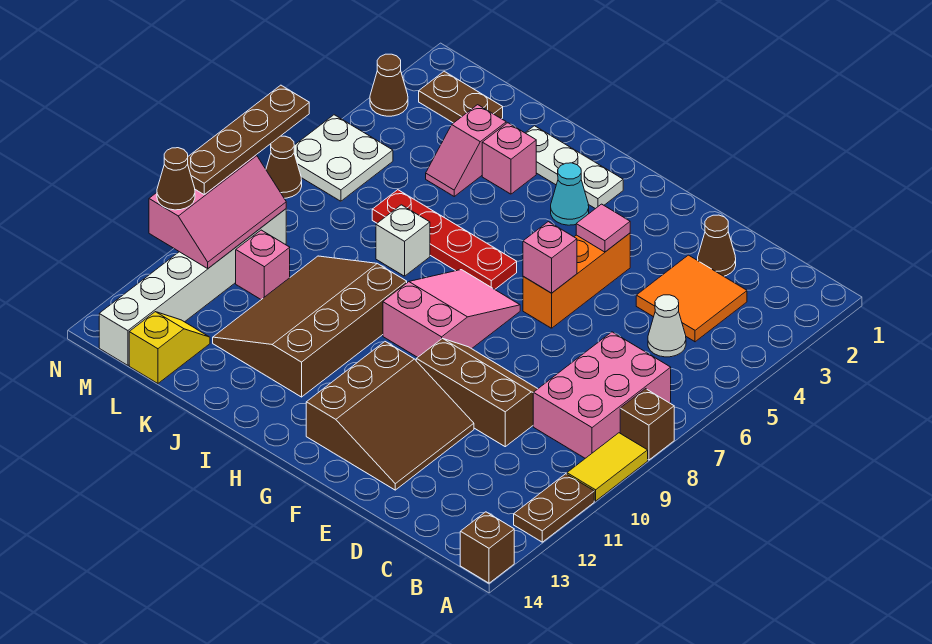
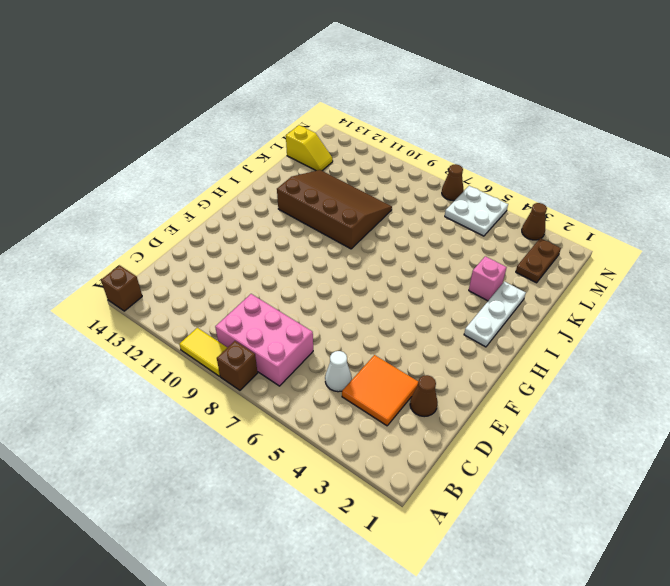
none -> brown 1x2 plate [514,474,594,542]
none -> brown 2x3 slope [416,339,538,447]
none -> brown 3x3 slope [306,342,474,490]
none -> orange 1x3 brick [523,233,630,328]

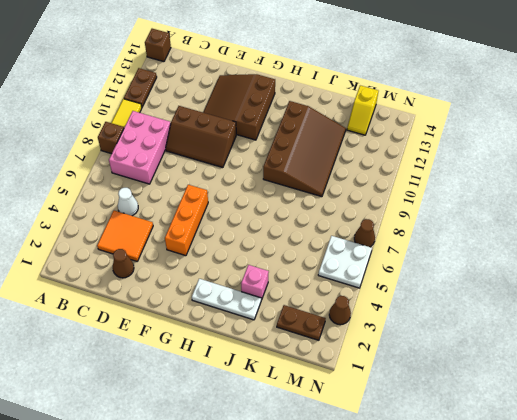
none -> pink 2x3 slope [383,270,520,357]
none -> cyan 1x1 cone [551,163,589,225]
none -> red 1x4 plate [372,190,517,289]
none -> white 1x1 brick [376,205,430,276]

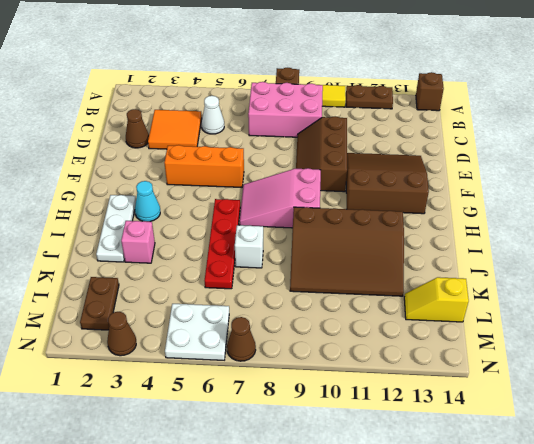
none -> pink 1x2 slope [426,105,506,196]
none -> pink 1x1 brick [236,230,290,300]
none -> white 1x6 brick [99,209,286,365]
none -> pink 1x1 tile [576,204,630,252]

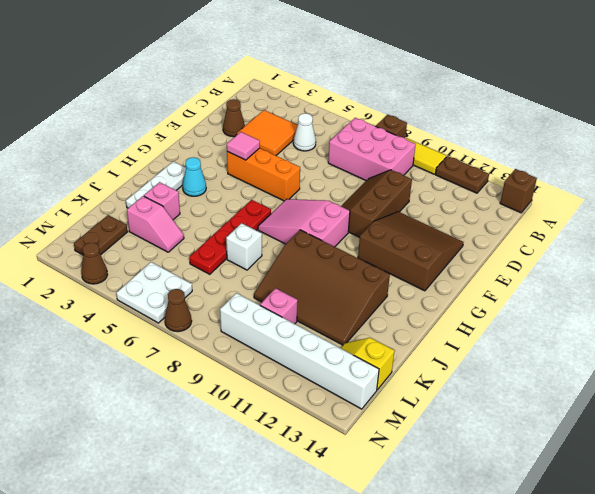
none -> pink 1x1 brick [523,222,577,293]
none -> pink 2x3 slope [149,155,286,268]
none -> brown 1x4 plate [188,85,309,194]
none -> brown 1x1 cone [157,148,195,210]

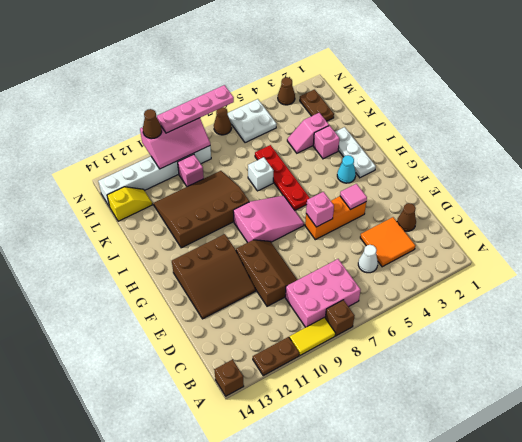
pink 1x4 plate [157,85,234,133] -> brown 1x4 plate [188,85,309,194]

